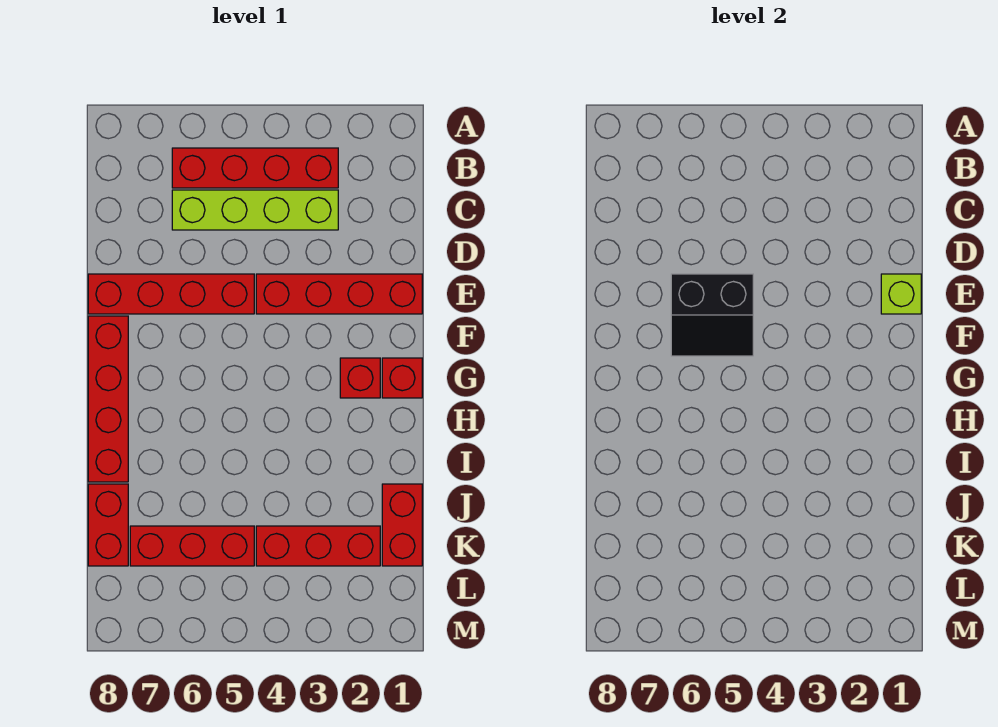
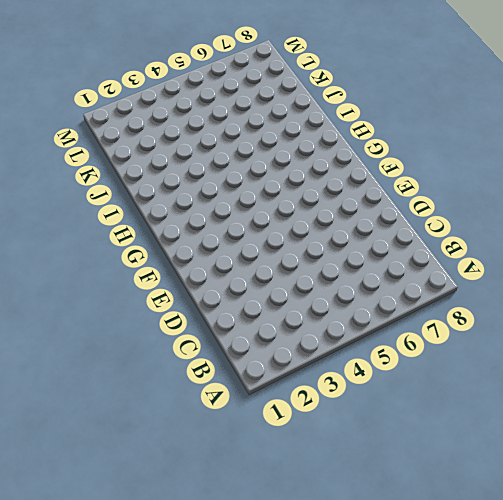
none -> red 1x4 brick [172,148,338,188]
none -> lime 1x4 brick [172,190,338,230]
none -> red 1x4 brick [256,274,422,314]

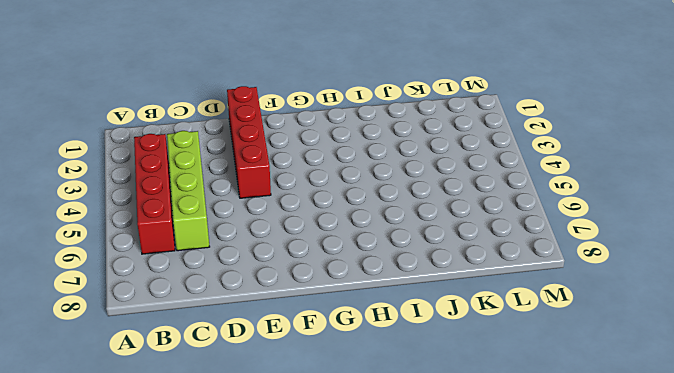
none -> red 1x4 brick [88,274,254,314]
none -> red 1x4 brick [88,316,128,482]
none -> red 1x1 brick [382,358,422,398]

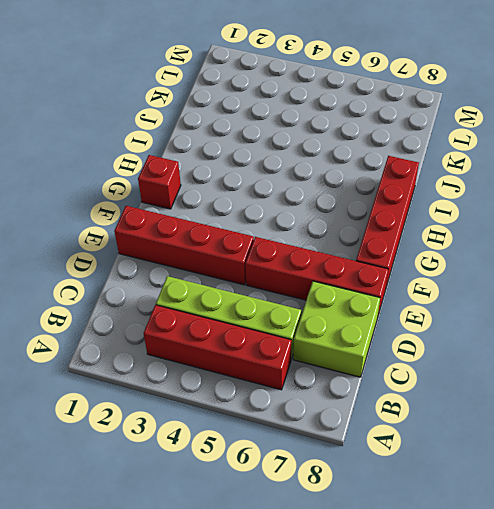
lime 2x2 brick [293,281,380,377] -> none
none -> red 1x1 brick [340,358,380,398]
none -> red 1x2 brick [382,484,422,566]
none -> red 1x2 brick [88,484,128,566]

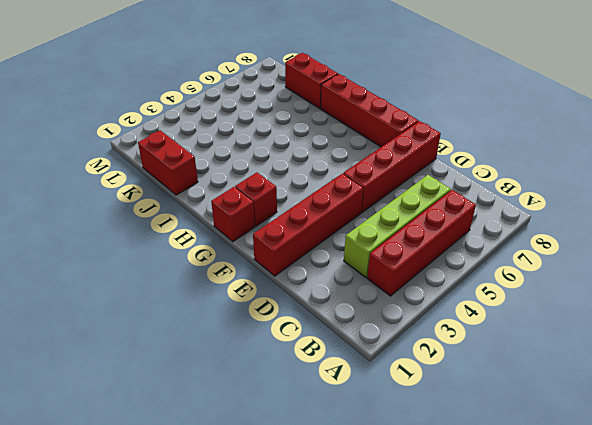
none -> red 1x3 brick [256,526,380,566]
none -> red 1x3 brick [130,526,254,566]
none -> lime 1x1 brick [881,274,921,314]

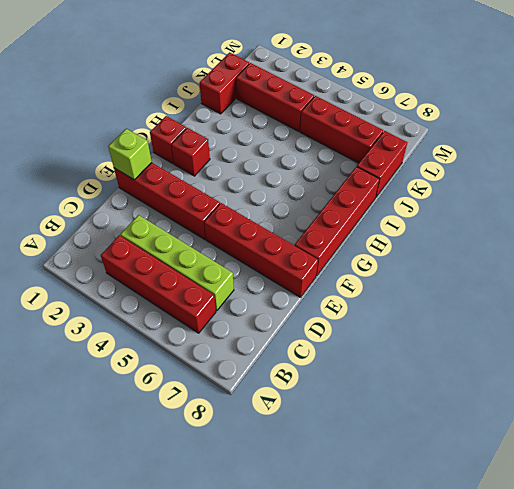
none -> black 2x2 slope [671,274,753,356]

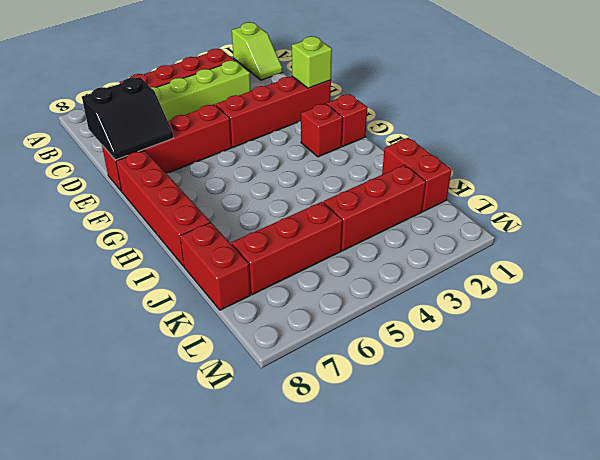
lime 1x2 slope [232,22,283,80] -> none
black 2x2 slope [82,77,173,160] -> black 2x2 slope moved to [671,274,753,356]

